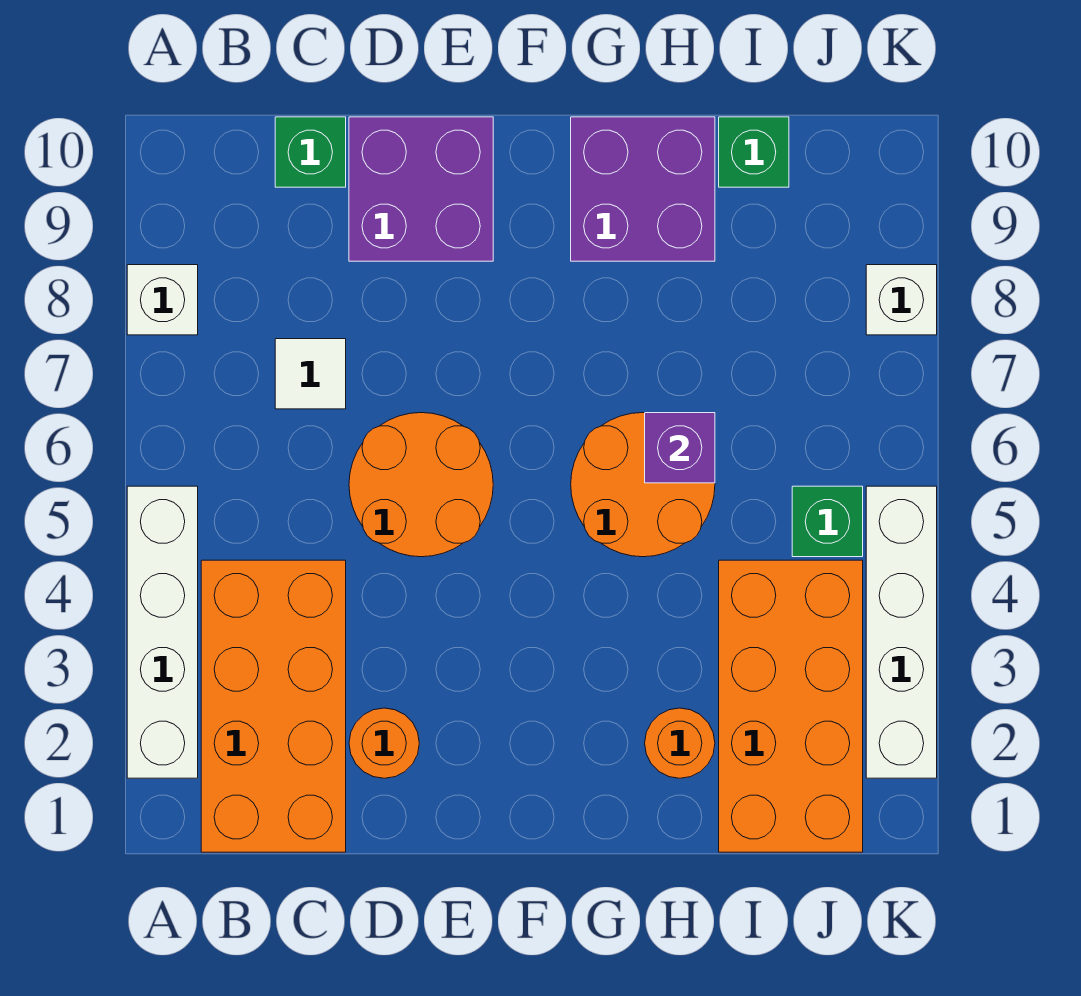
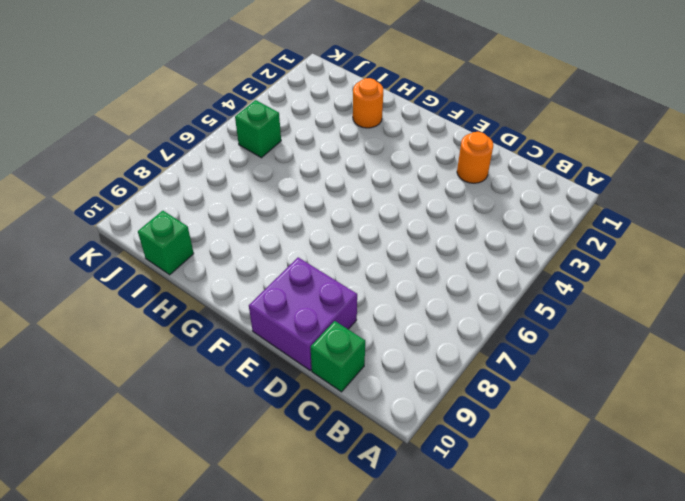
none -> white 1x4 brick [127,486,198,778]
none -> white 1x1 brick [127,265,198,335]
none -> orange 2x4 brick [201,560,346,852]

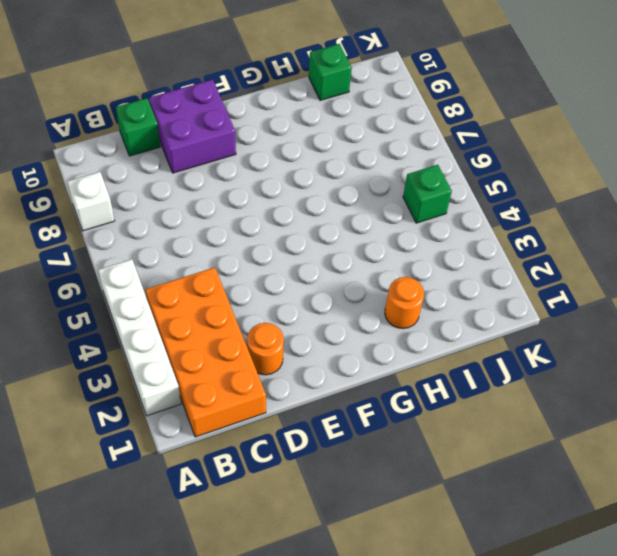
none -> white 1x1 tile [275,339,346,409]
none -> orange 2x2 round brick [349,413,493,557]
none -> orange 2x2 round brick [571,413,715,557]

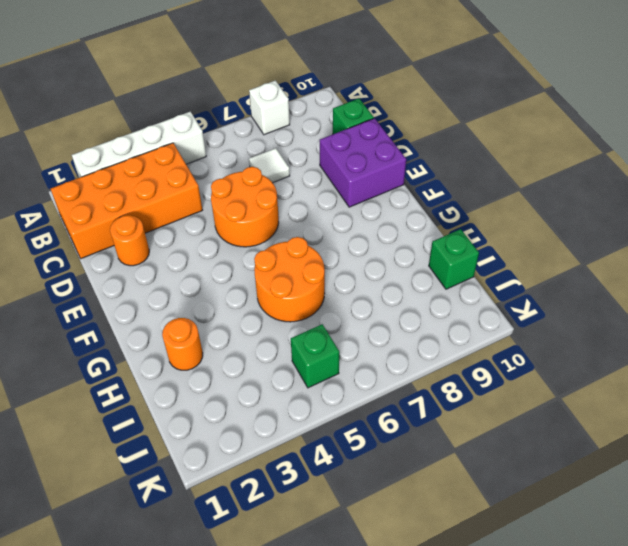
none -> purple 2x2 brick [571,117,715,261]
none -> orange 2x4 brick [719,560,863,852]
none -> white 1x4 brick [866,486,937,778]

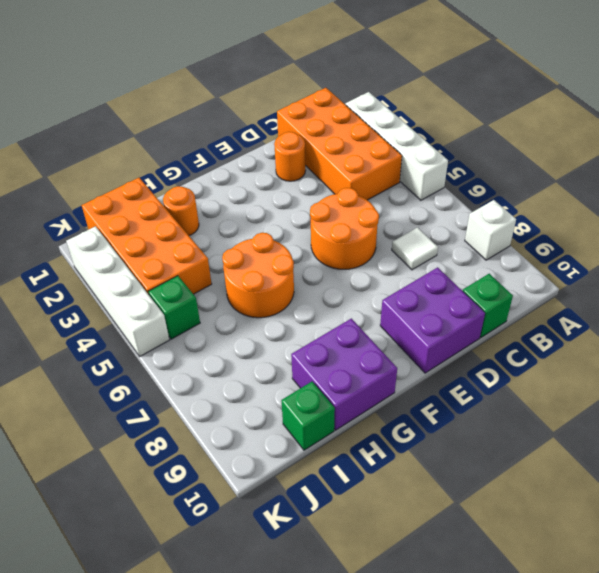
none -> white 1x1 brick [866,265,937,335]
none -> purple 1x1 brick [645,413,715,483]

